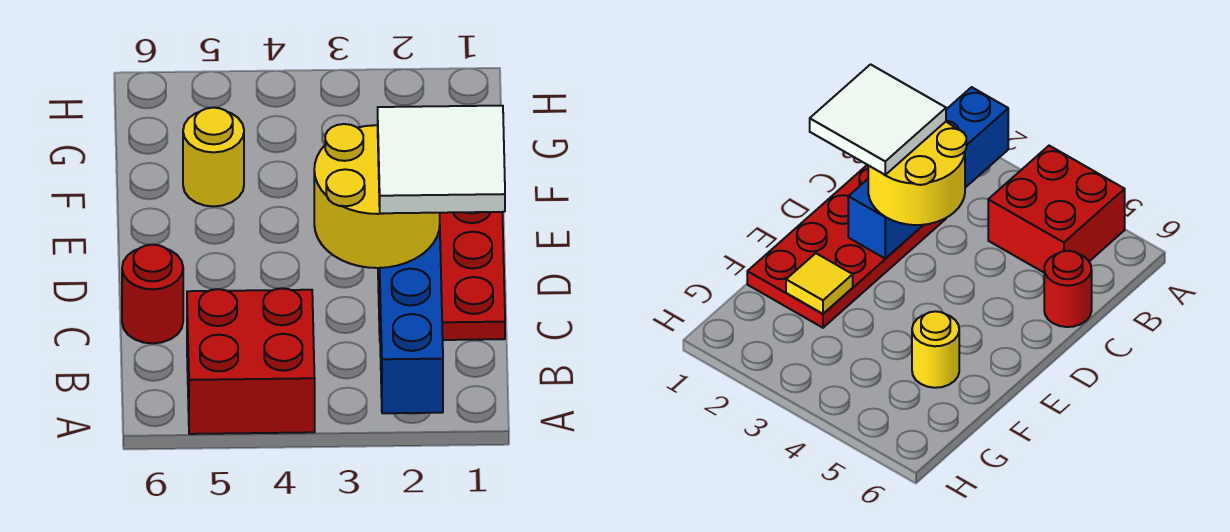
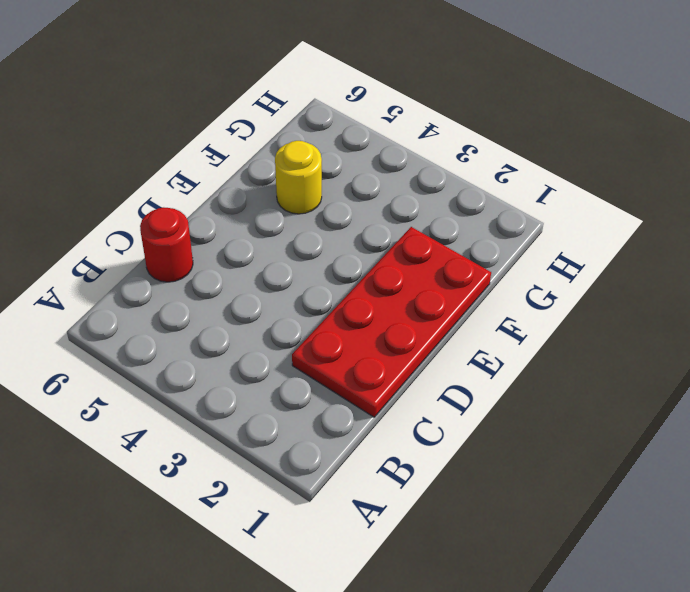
none -> red 2x2 brick [187,288,315,434]
none -> blue 1x4 brick [378,226,443,413]

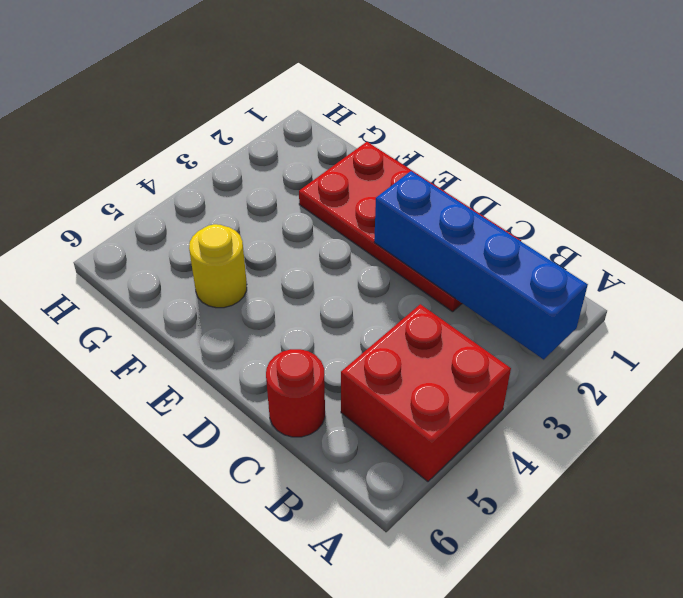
none -> yellow 1x1 tile [786,253,853,314]
none -> yellow 2x2 round brick [314,124,440,268]

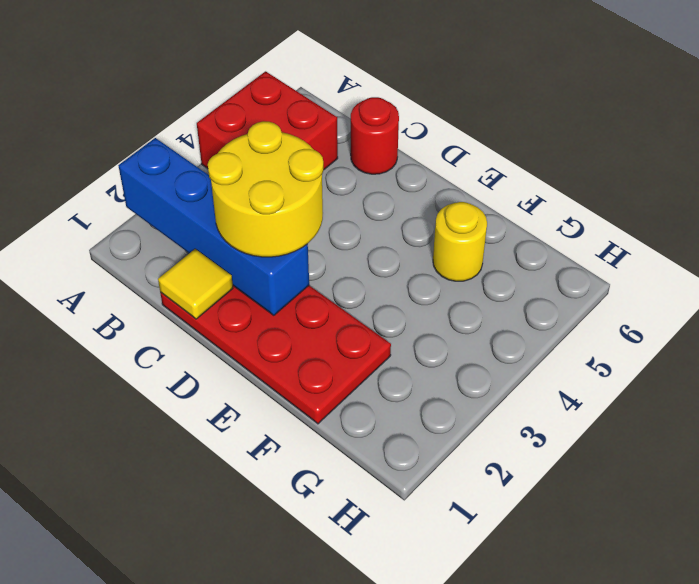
yellow 1x1 tile [158,249,233,319] -> yellow 1x1 tile moved to [786,253,853,314]
none -> white 2x2 tile [378,106,505,213]

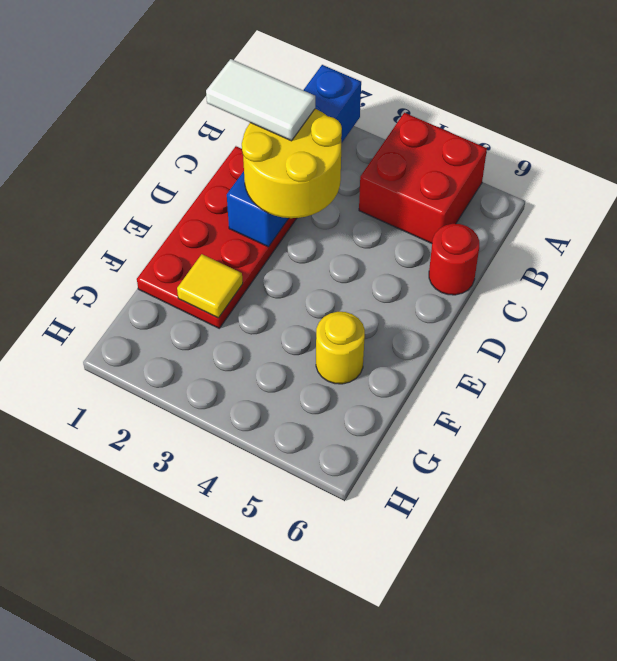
white 1x2 tile [206,59,315,141] -> white 2x2 tile [378,106,505,213]

